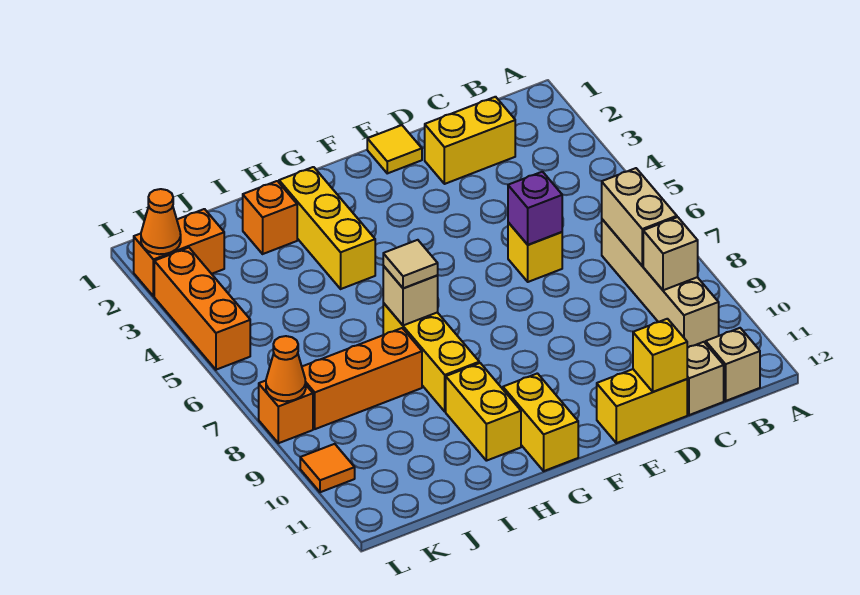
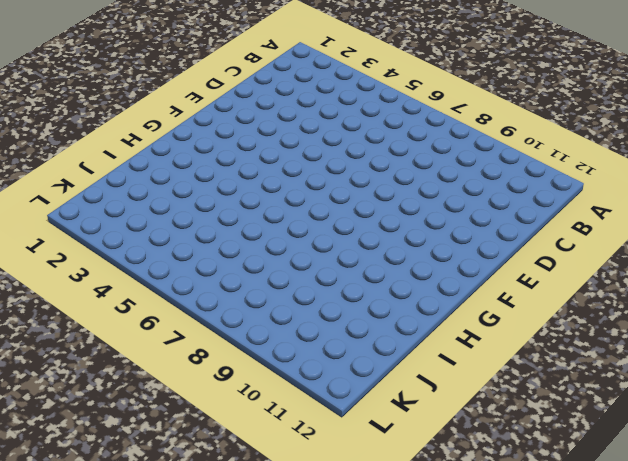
none -> tan 1x4 brick [602,219,719,348]
none -> tan 1x1 brick [706,328,760,401]
none -> yellow 1x2 brick [425,97,515,184]

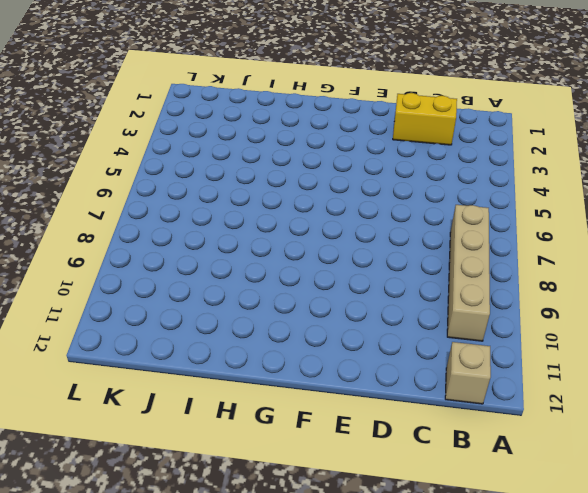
none -> tan 1x1 brick [687,342,724,415]
none -> yellow 1x1 brick [508,222,562,282]
none -> yellow 1x2 brick [597,369,687,443]

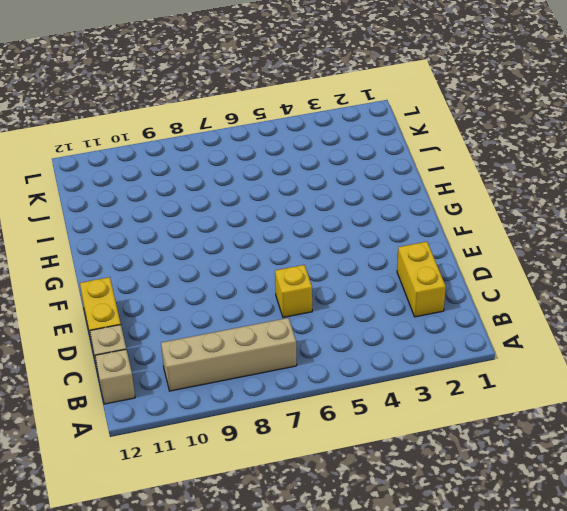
none -> yellow 1x1 tile [367,125,422,173]
none -> yellow 1x2 brick [503,373,578,471]
none -> yellow 1x3 brick [279,167,375,289]

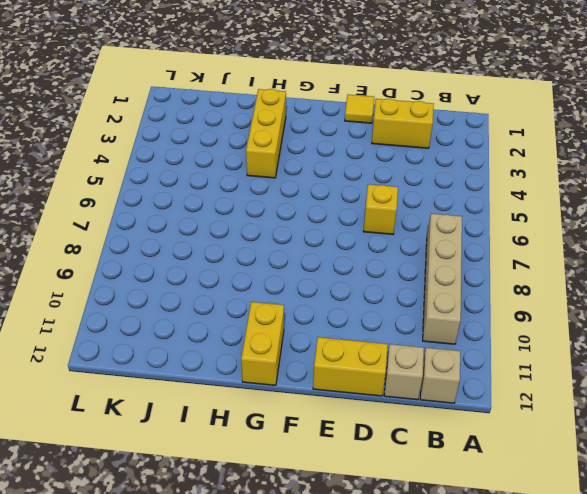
none -> yellow 1x3 brick [383,303,479,412]
none -> yellow 1x2 brick [446,363,521,461]
none -> orange 1x1 brick [243,181,297,254]

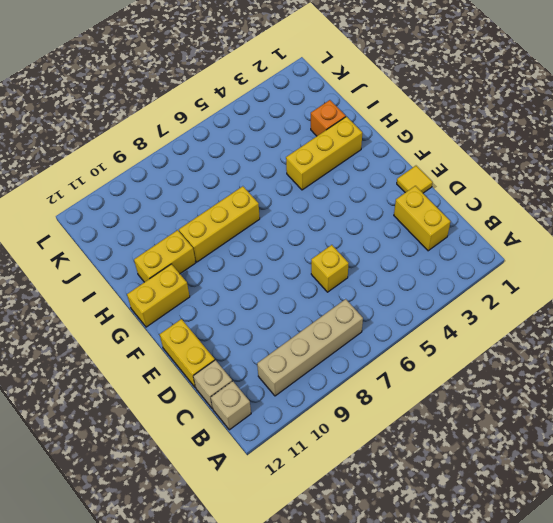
none -> orange 1x3 brick [302,328,422,429]
none -> orange 1x2 brick [134,209,224,296]
none -> orange 1x3 brick [154,248,250,370]

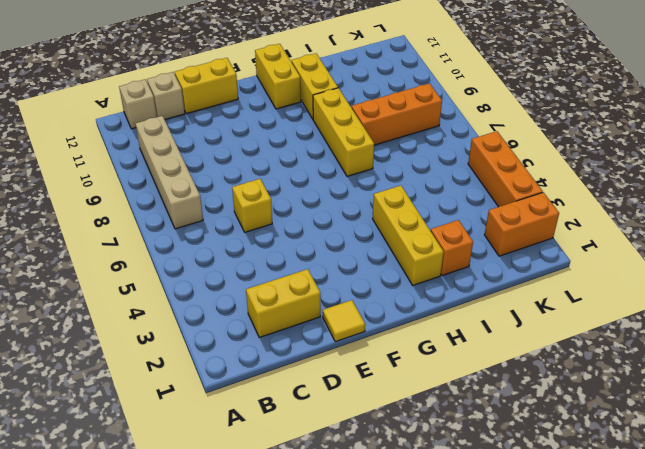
none -> orange 1x1 brick [259,381,313,443]
none -> orange 1x1 tile [300,444,355,492]
none -> tan 1x2 brick [602,168,677,266]

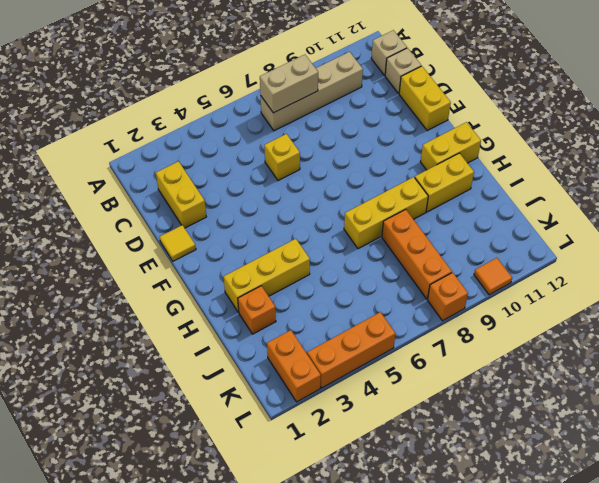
none -> tan 1x1 brick [643,217,698,290]
none -> purple 1x1 brick [508,172,562,245]
none -> yellow 1x1 brick [633,319,687,392]

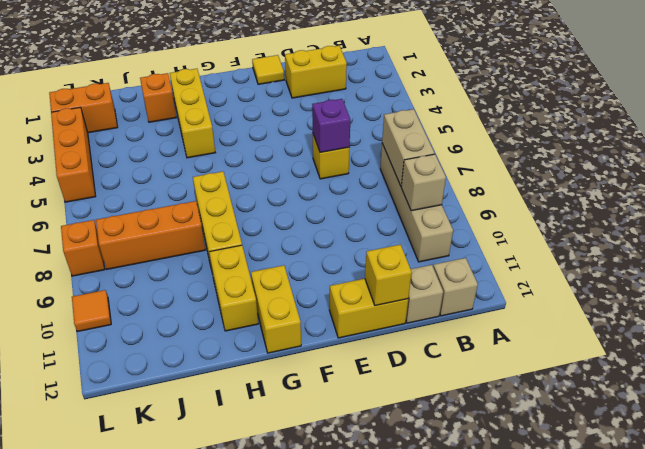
none -> tan 1x1 brick [383,266,438,325]
none -> orange 1x1 cone [141,189,181,254]
none -> orange 1x1 cone [266,336,306,401]

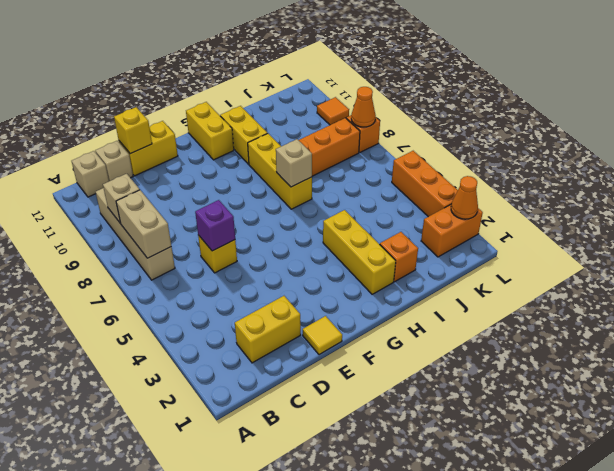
none -> tan 1x1 tile [383,240,438,288]

